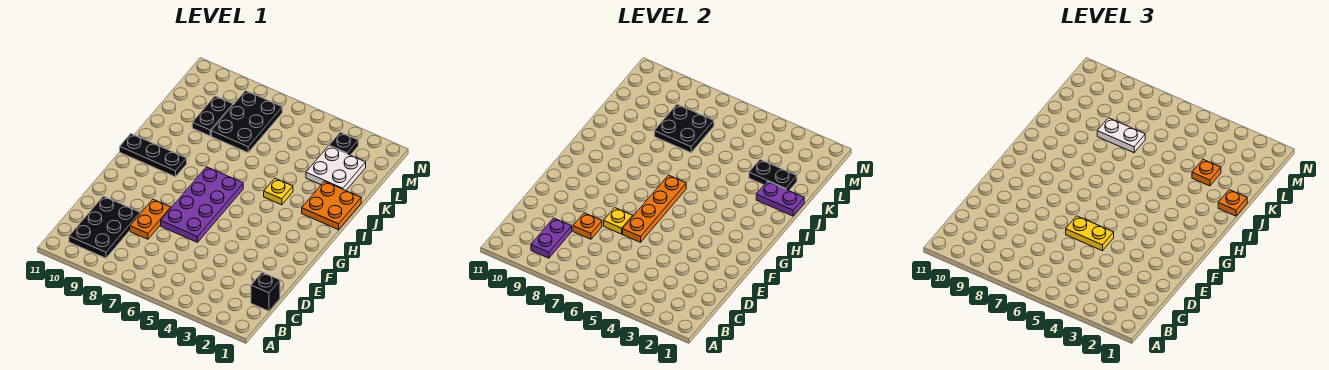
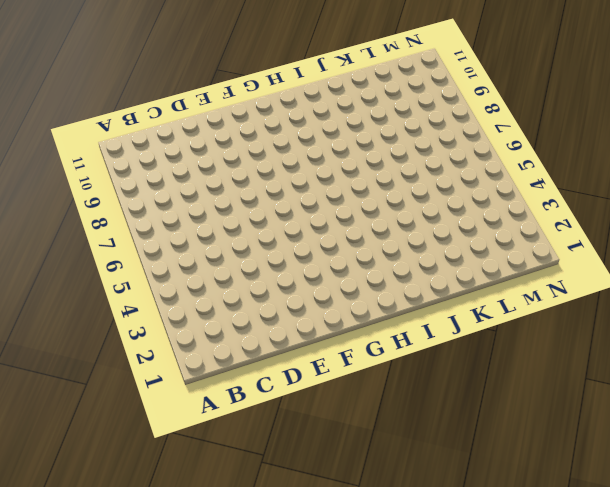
none -> black 2x3 plate [69,196,140,258]
none -> black 1x1 brick [251,272,280,311]
none -> orange 1x2 plate [130,199,171,239]

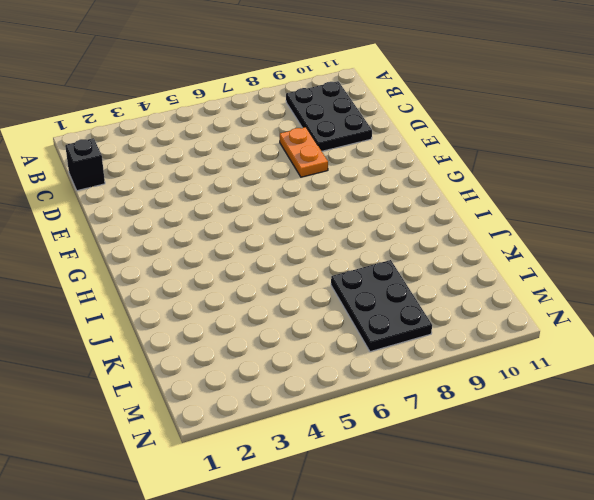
none -> purple 2x4 plate [161,167,243,242]
none -> black 1x3 plate [120,134,187,177]
none -> orange 2x2 plate [302,181,361,230]

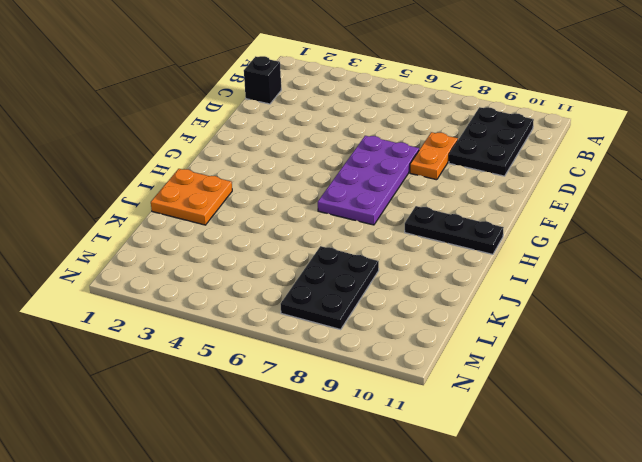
none -> yellow 1x1 plate [264,178,293,205]
none -> white 2x2 plate [306,146,366,190]
none -> black 1x2 plate [192,96,233,136]

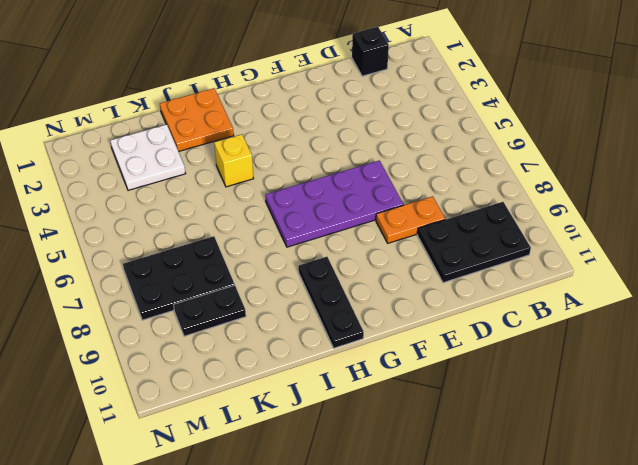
yellow 1x1 brick [214,134,254,187] -> yellow 1x1 plate [264,178,293,205]
none -> black 1x1 plate [329,132,358,155]
none -> purple 1x2 plate [531,218,572,258]
none -> orange 1x1 plate [573,213,602,239]

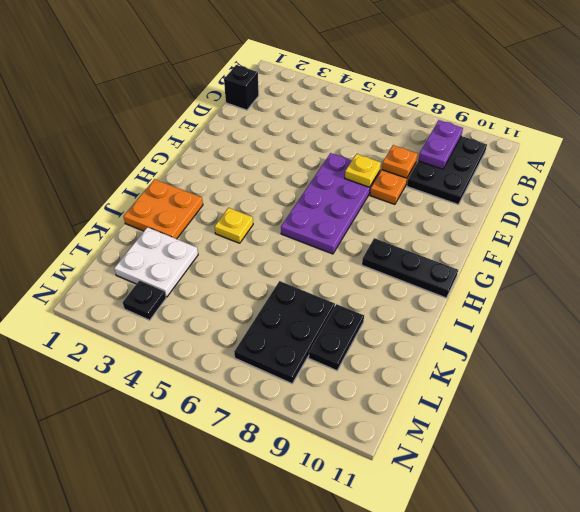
none -> orange 1x4 plate [623,175,686,242]
none -> purple 1x2 plate [756,181,804,216]
none -> black 1x2 plate [749,160,797,190]

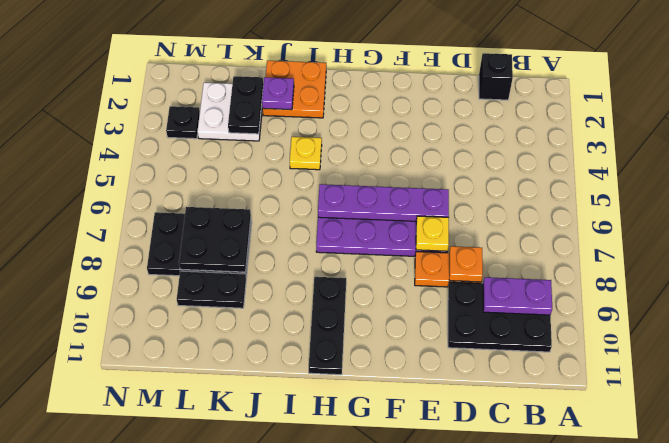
purple 1x4 plate [318,184,449,221] -> orange 1x4 plate [623,175,686,242]
purple 1x1 plate [262,77,294,110] -> purple 1x2 plate [756,181,804,216]
none -> yellow 1x2 plate [1066,216,1114,251]
none -> orange 1x1 plate [1218,190,1247,216]
none -> orange 1x1 plate [1192,160,1221,186]

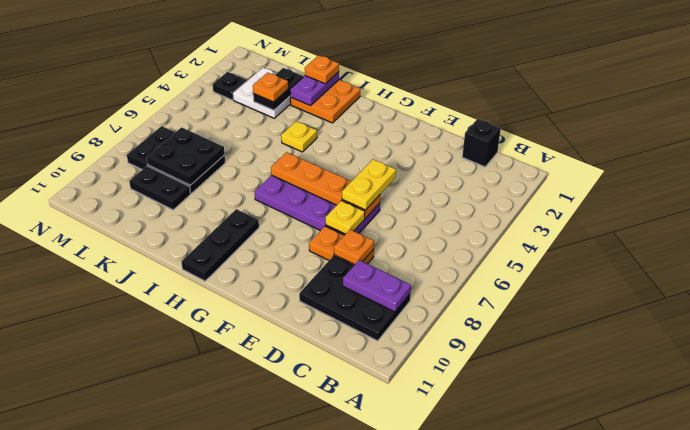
none -> white 1x2 plate [1097,118,1145,153]

